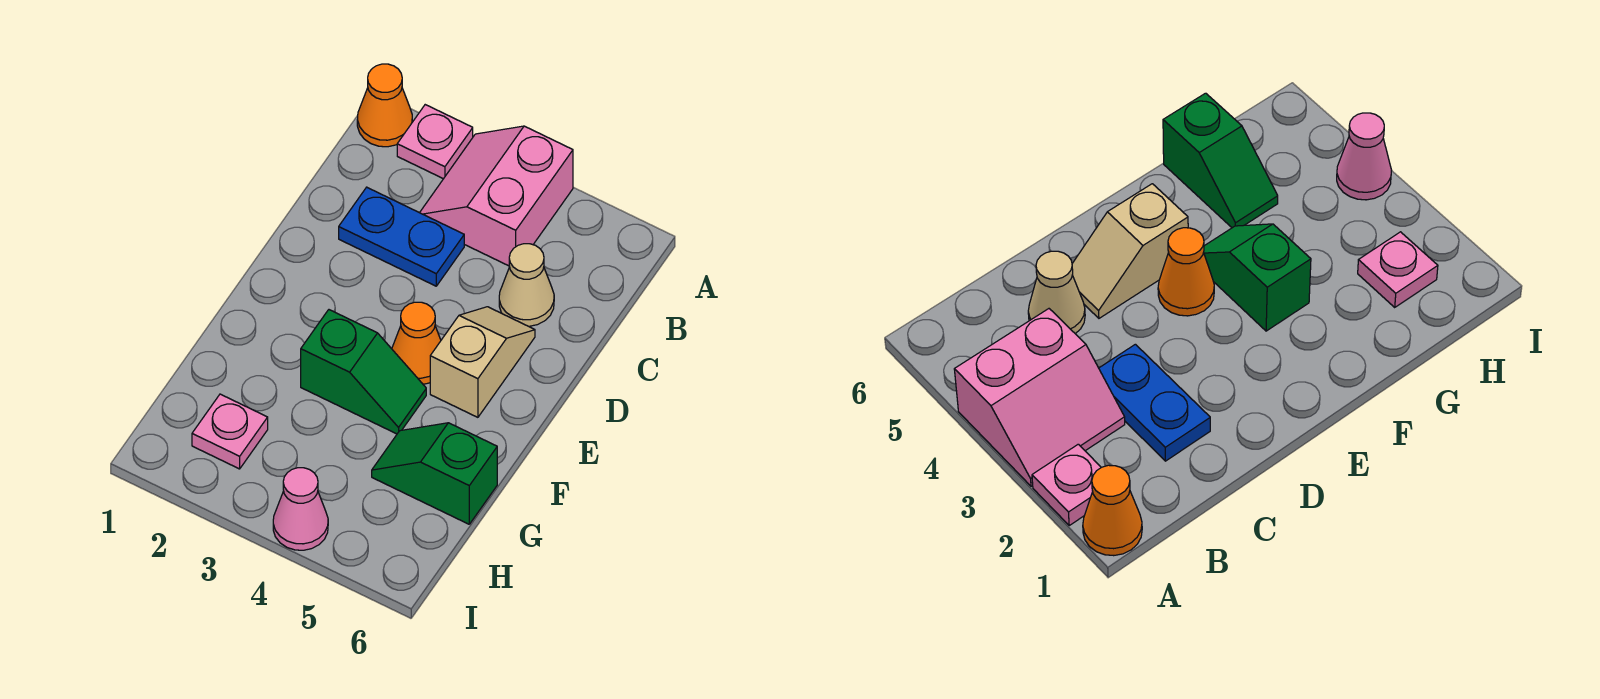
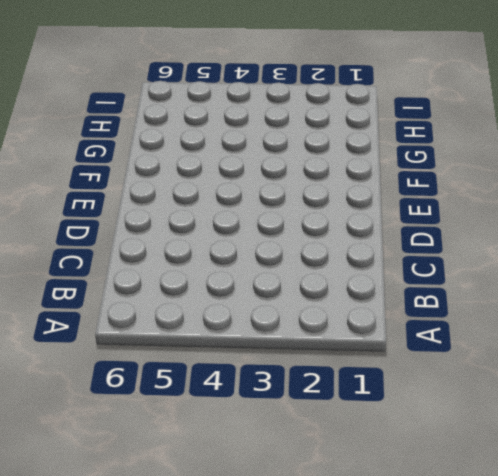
none -> orange 1x1 cone [357,64,412,147]
none -> pink 1x1 plate [397,105,473,179]

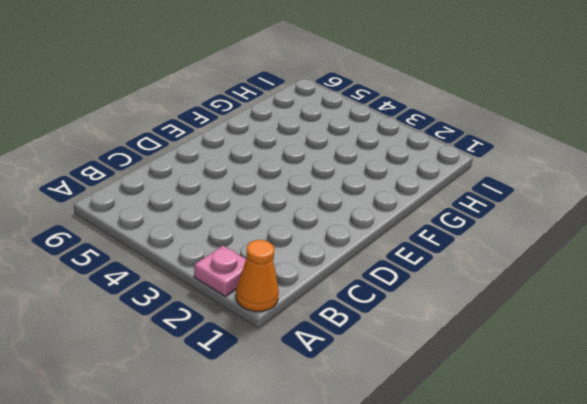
none -> pink 2x2 slope [420,126,573,266]
none -> blue 1x2 plate [339,187,464,286]

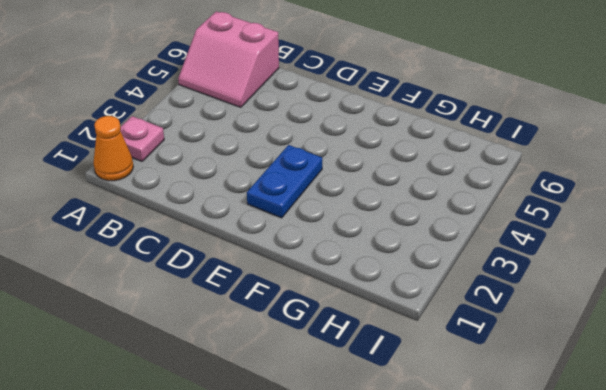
pink 2x2 slope [178,11,279,107] -> pink 2x2 slope moved to [420,126,573,266]
blue 1x2 plate [247,145,322,218] -> blue 1x2 plate moved to [339,187,464,286]
none -> tan 1x1 cone [499,244,554,326]
none -> tan 1x2 slope [430,307,535,417]

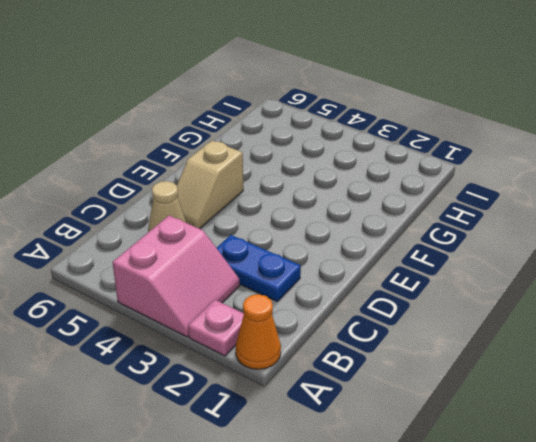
none -> orange 1x1 cone [392,302,441,384]
none -> green 1x2 slope [301,310,426,434]

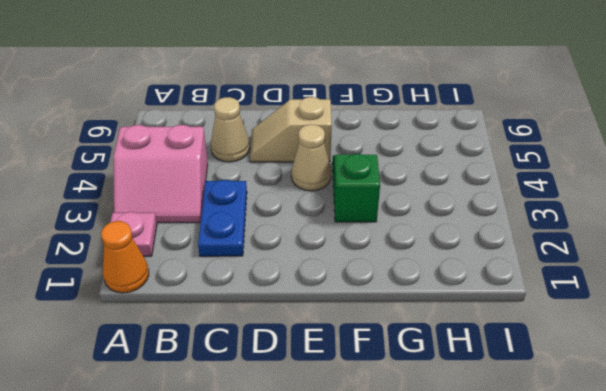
tan 1x1 cone [291,125,331,191] -> orange 1x1 cone [392,302,441,384]
none -> green 1x2 slope [372,423,497,524]
none -> pink 1x1 plate [192,394,268,469]

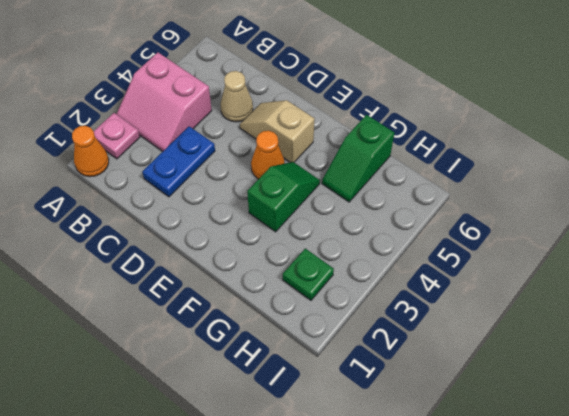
green 1x1 plate [283,248,334,300] -> pink 1x1 plate [192,394,268,469]
none -> pink 1x1 cone [273,468,328,550]

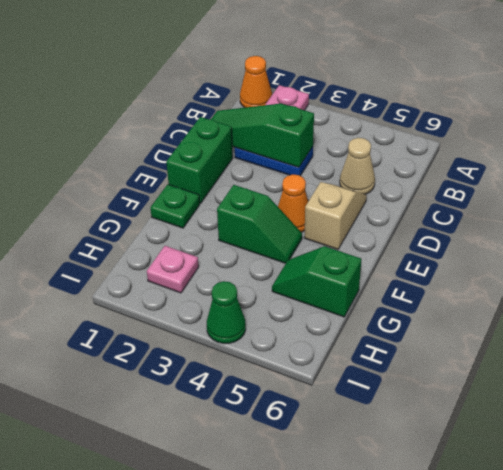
green 1x3 slope [211,104,314,167] -> none
green 1x2 brick [166,117,233,204] -> none
green 1x1 plate [150,184,200,228] -> none
green 1x1 cone [207,281,246,344] -> pink 1x1 cone [273,468,328,550]
none -> pink 2x2 slope [420,126,573,266]

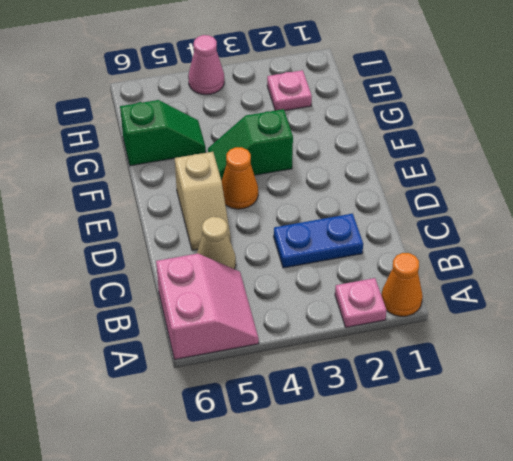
pink 2x2 slope [156,254,259,359] -> pink 2x2 slope moved to [420,126,573,266]

